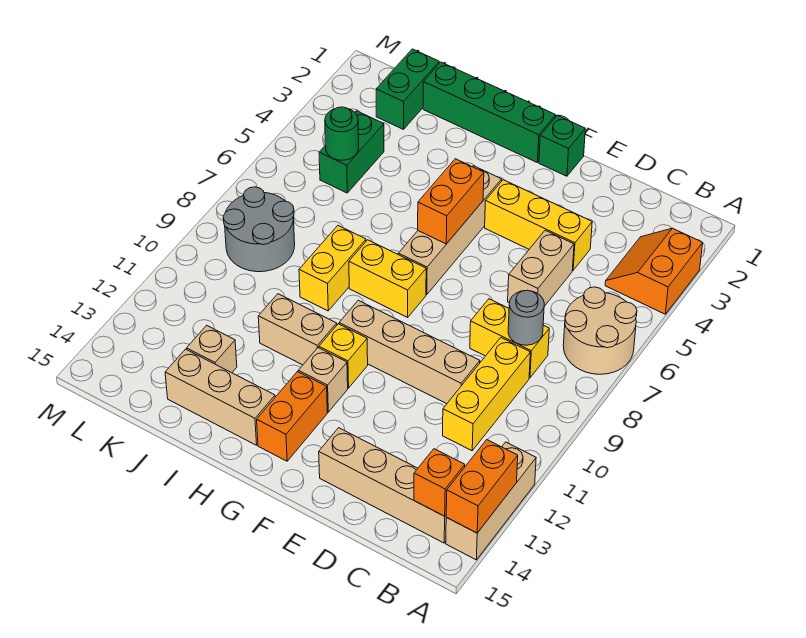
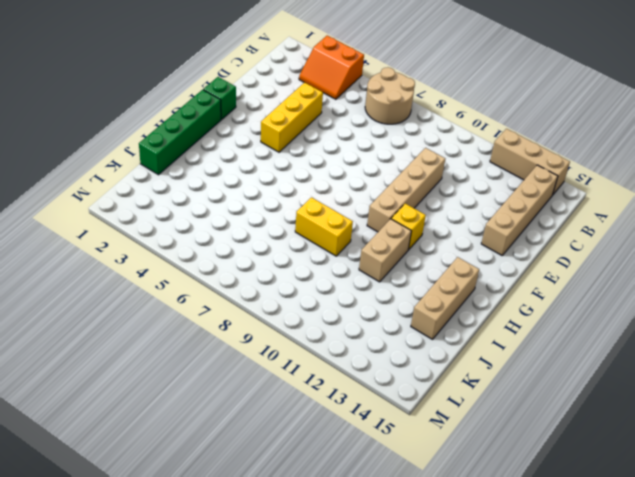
none -> yellow 1x2 brick [470,299,549,378]
none -> yellow 1x3 brick [443,338,530,451]
none -> tan 1x2 brick [508,230,574,306]

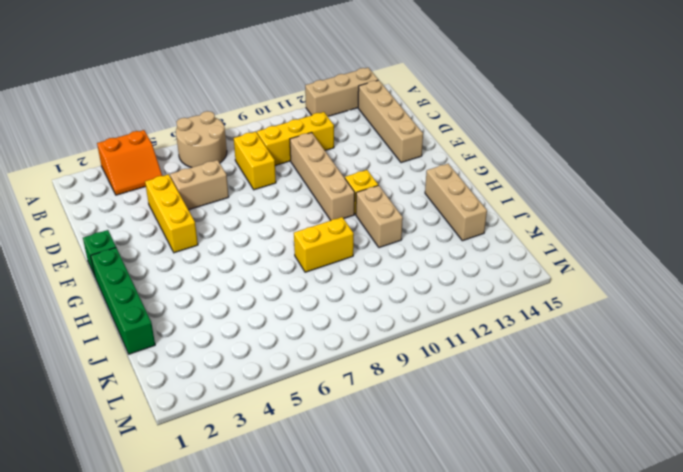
none -> tan 1x4 brick [398,166,502,295]
none -> yellow 1x2 brick [349,240,426,317]
none -> tan 1x1 brick [298,348,348,412]

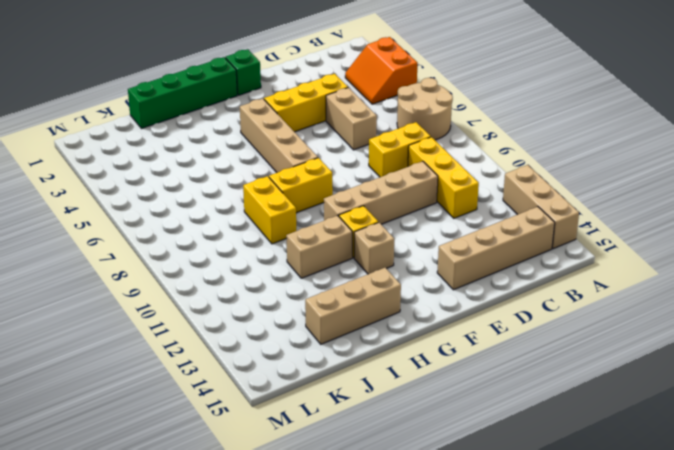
none -> orange 1x2 brick [257,372,327,461]
none -> tan 1x1 brick [187,325,237,373]
none -> green 1x2 brick [376,49,439,129]

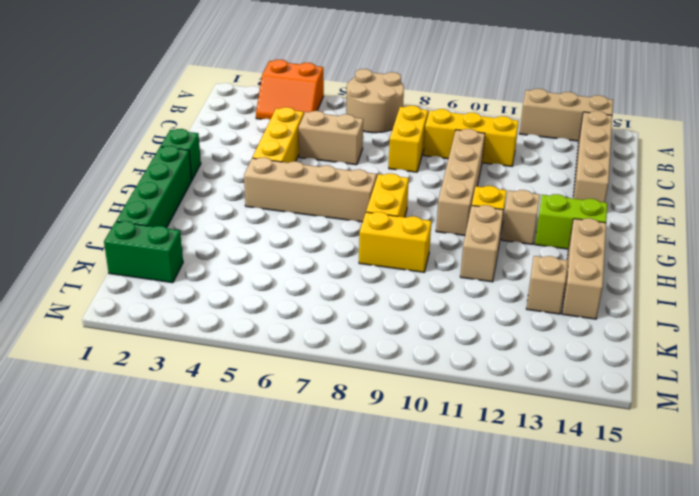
lime 1x2 brick [535,194,607,249] -> orange 1x2 brick [257,372,327,461]
none -> green 1x2 brick [319,111,384,193]
none -> grey 2x2 round brick [223,187,295,272]
none -> orange 1x2 brick [446,440,518,533]

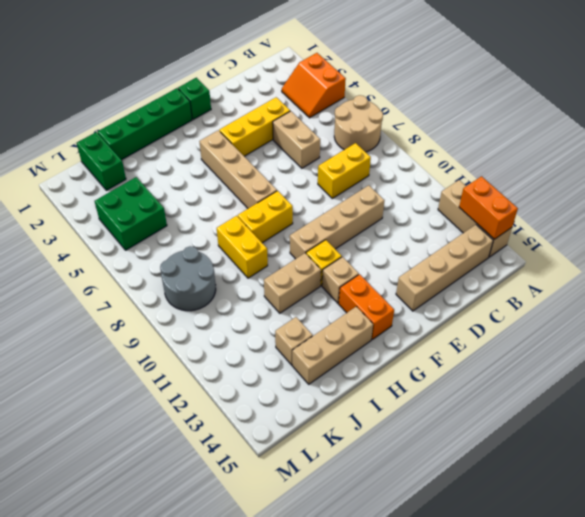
green 2x2 brick [94,177,167,250] -> green 1x2 brick [319,111,384,193]
none -> yellow 1x3 brick [443,338,530,451]
none -> orange 1x1 brick [414,449,465,516]
none -> grey 1x1 round brick [508,290,544,345]

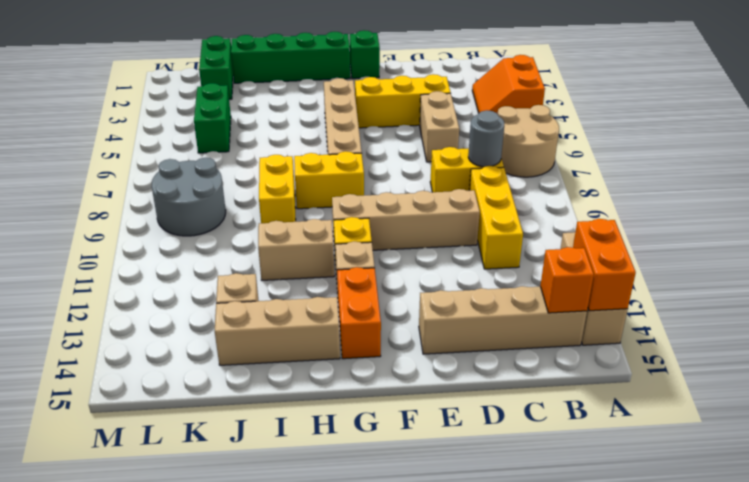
none -> orange 1x2 brick [418,159,484,244]
none -> green 1x1 round brick [325,107,359,160]

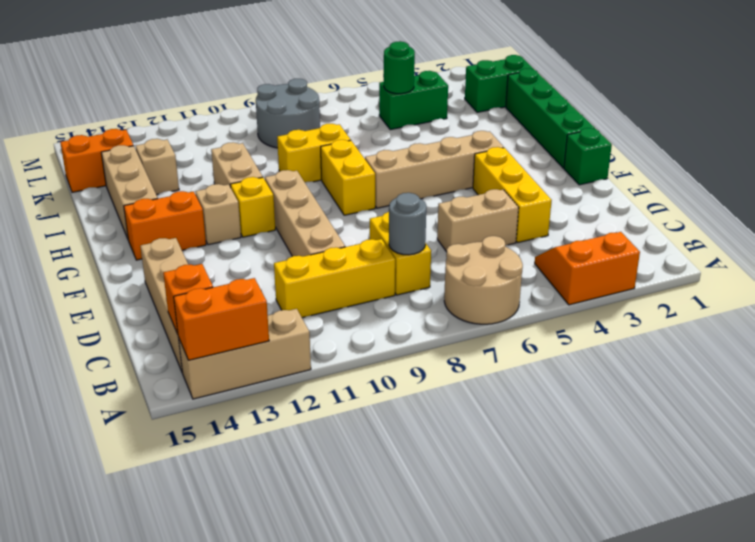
orange 1x2 brick [60,129,133,192] -> orange 1x2 brick moved to [418,159,484,244]

